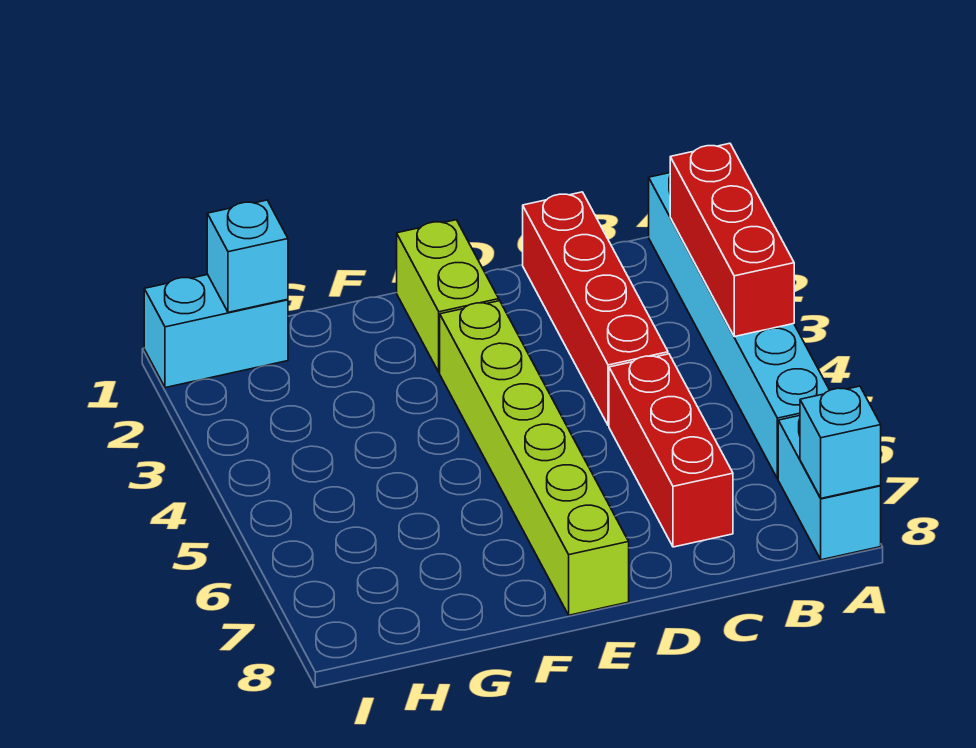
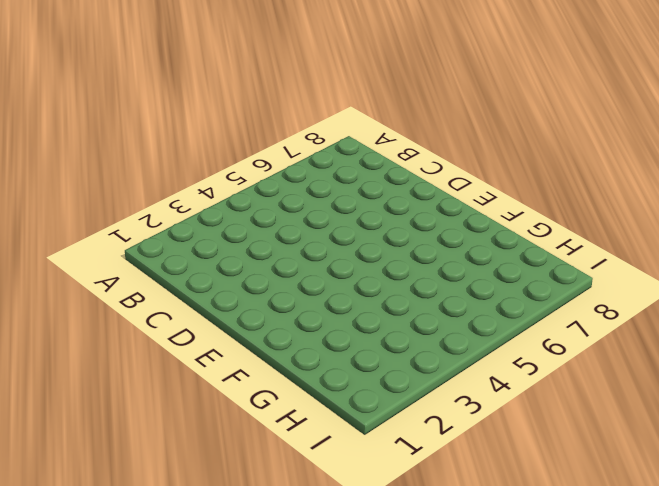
none -> cyan 1x6 brick [649,173,830,479]
none -> cyan 1x2 brick [778,416,881,560]

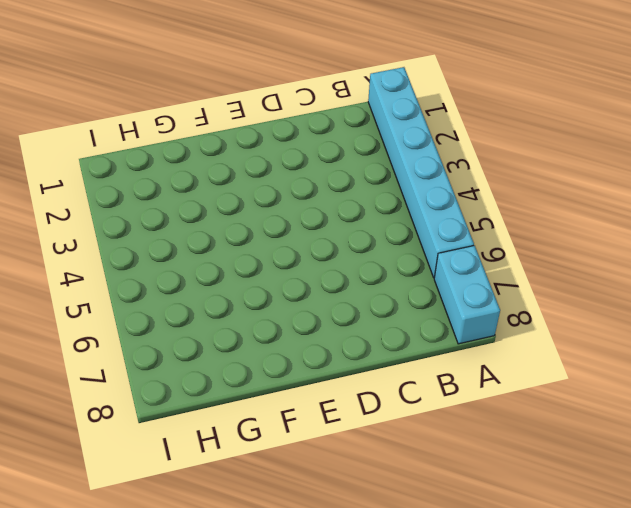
none -> red 1x4 brick [523,192,668,426]
none -> red 1x3 brick [609,354,733,547]

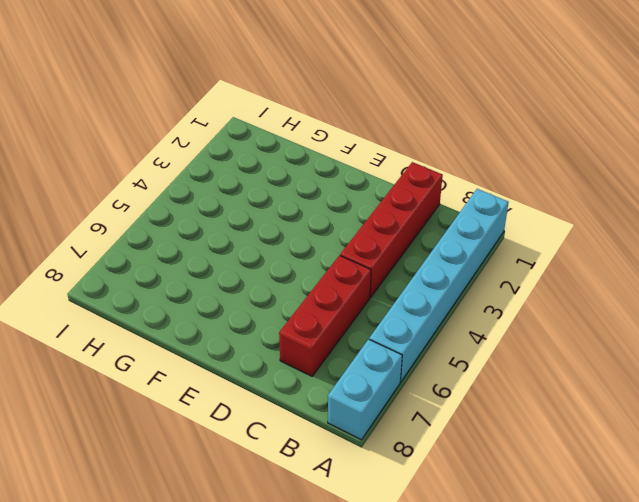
none -> lime 1x2 brick [397,220,499,372]
none -> lime 1x6 brick [440,301,629,615]

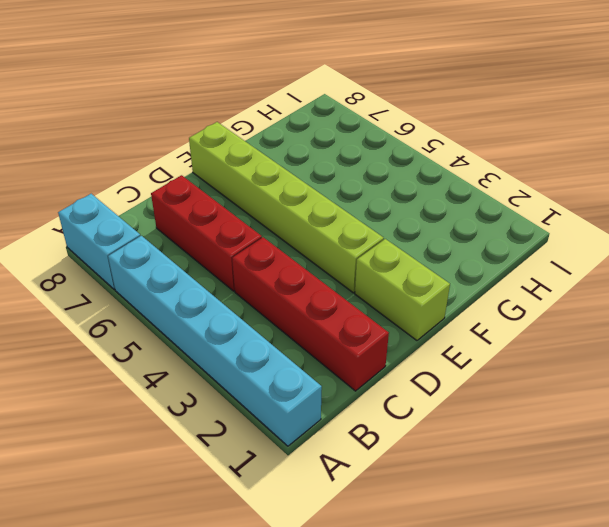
none -> cyan 1x2 brick [144,275,288,388]
none -> red 1x3 brick [670,143,794,337]

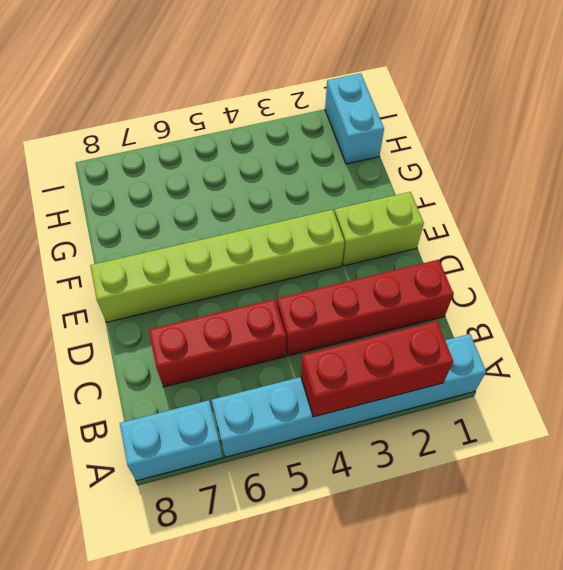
none -> cyan 1x1 brick [800,386,881,498]
none -> cyan 1x1 brick [207,200,288,312]

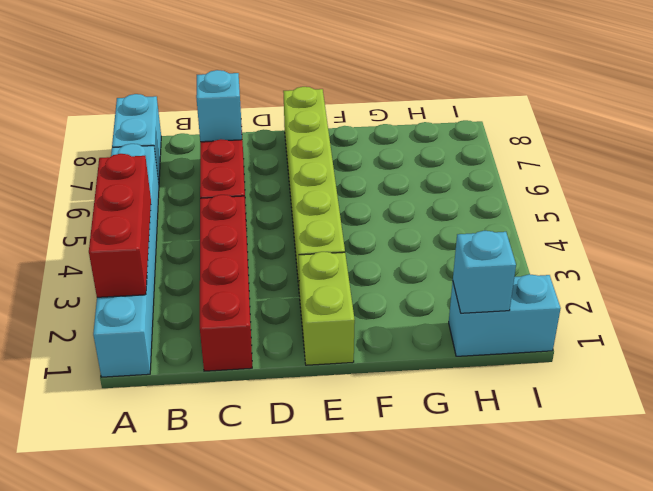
cyan 1x1 brick [196,70,242,142] -> cyan 1x1 brick moved to [800,386,881,498]

